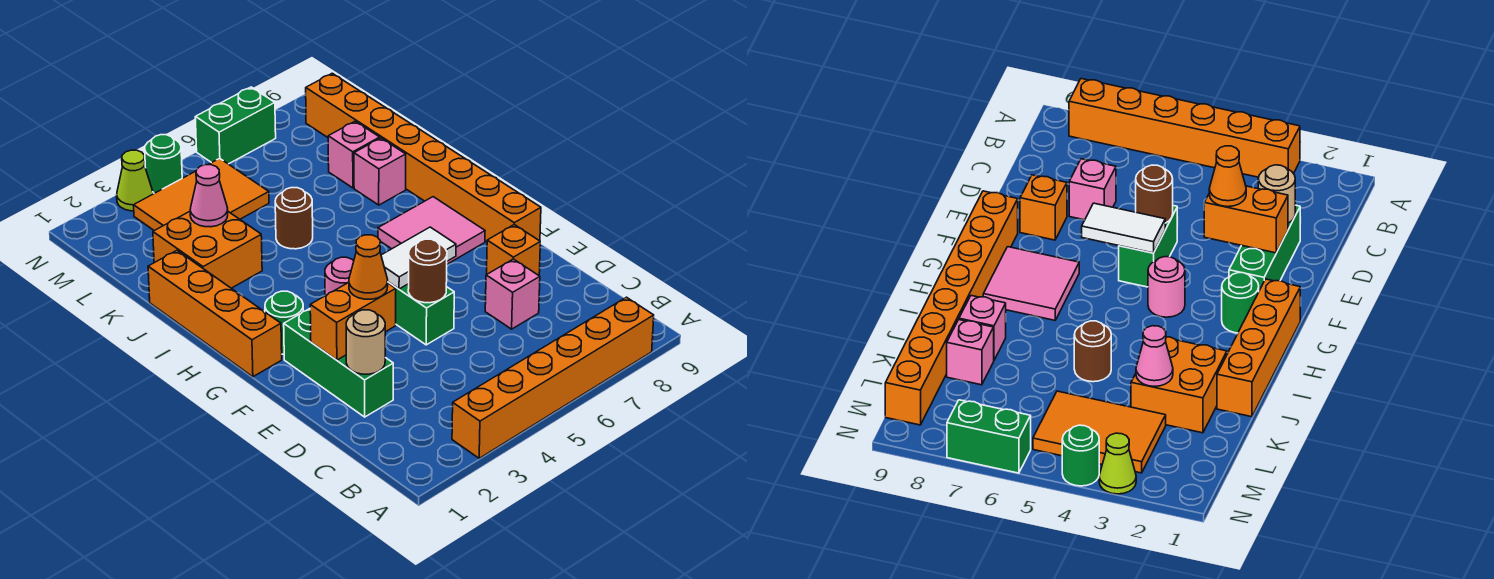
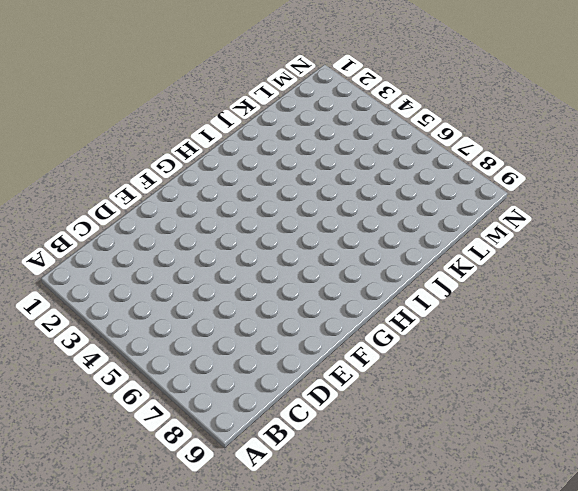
none -> orange 1x6 brick [452,297,654,458]
none -> green 1x3 brick [284,309,393,417]
none -> pink 1x1 brick [485,259,540,329]

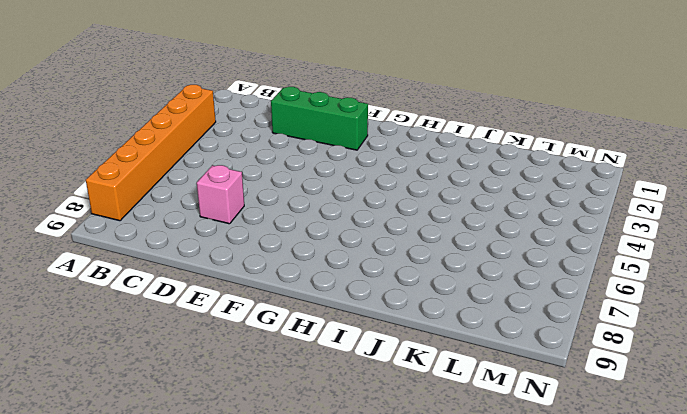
none -> green 1x2 brick [388,282,454,345]
none -> orange 1x1 brick [487,225,540,275]
none -> orange 1x8 brick [306,73,541,242]

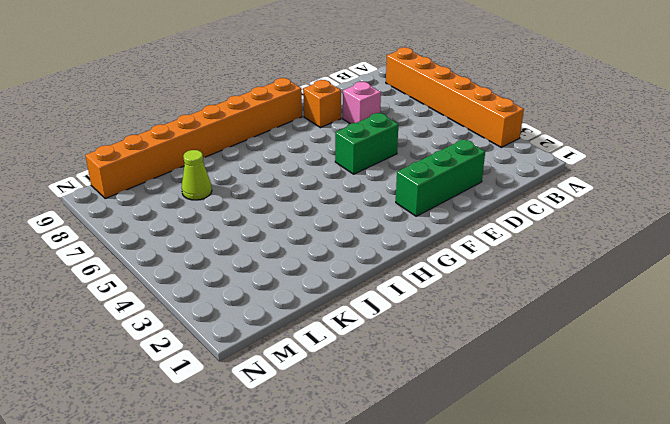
lime 1x1 cone [182,150,212,200] -> lime 1x1 cone moved to [117,150,153,211]
none -> orange 1x4 brick [148,251,282,377]
none -> green 1x1 round brick [265,291,303,354]
none -> pink 1x1 round brick [325,257,354,296]

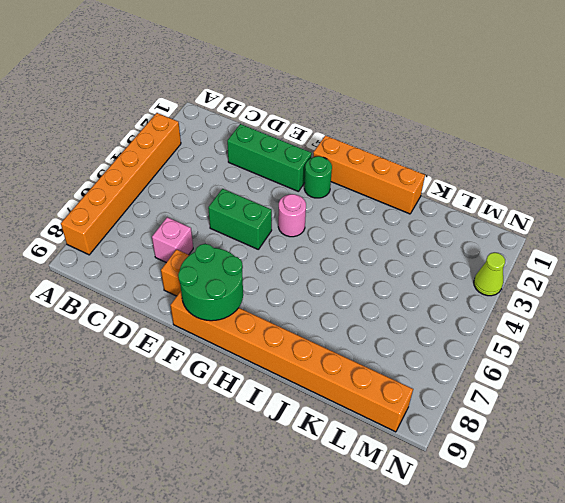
green 2x2 round brick [178,244,243,321] -> none
none -> pink 2x2 tile [378,197,485,264]
none -> orange 2x2 brick [153,211,262,288]
none -> brown 1x1 round brick [275,188,313,249]

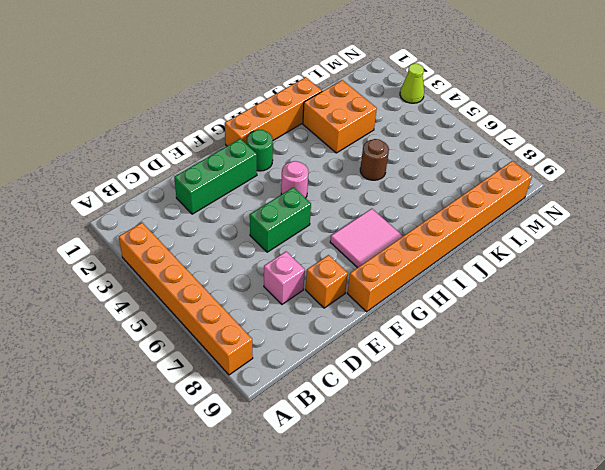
none -> pink 1x1 brick [354,138,406,205]
none -> pink 1x1 brick [328,121,380,188]
none -> orange 2x3 tile [134,158,269,231]

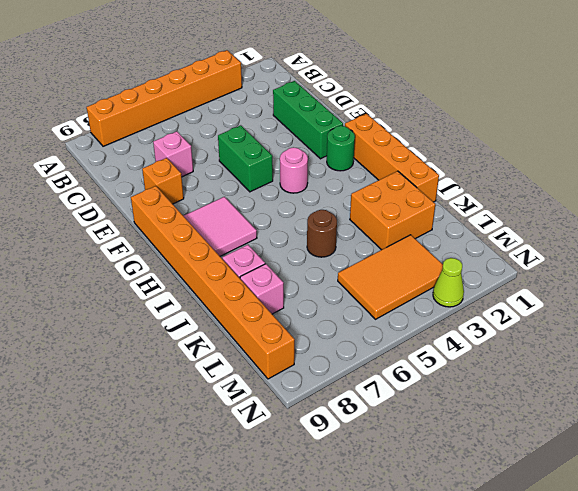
none -> green 1x1 round brick [145,135,182,193]
none -> green 1x2 brick [195,87,276,164]
none -> tan 1x1 round brick [346,310,385,374]

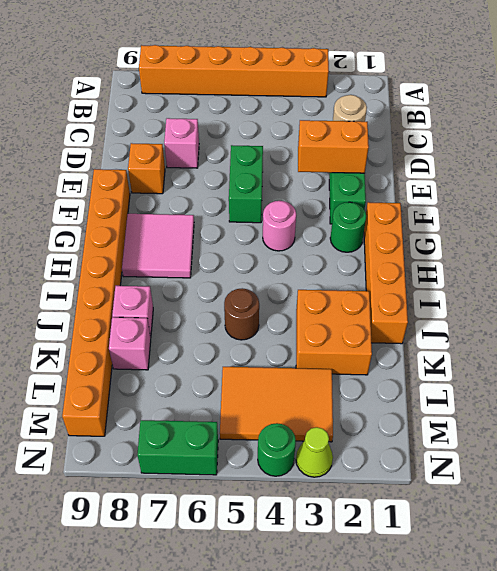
none -> brown 1x1 round brick [408,239,447,303]
none -> white 1x2 tile [381,227,456,289]
none -> pink 1x1 cone [190,165,228,227]

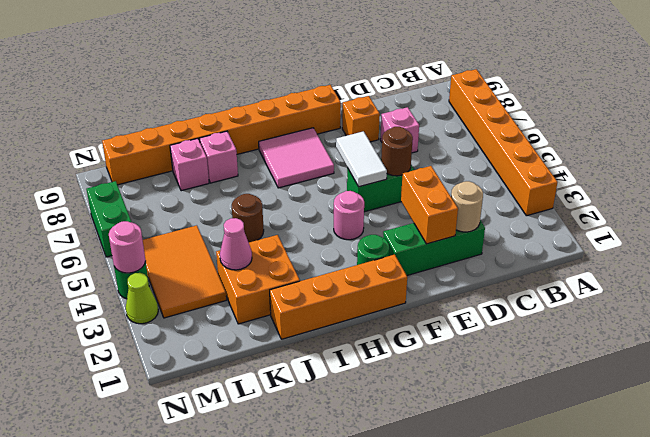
pink 1x1 round brick [109,221,146,273] -> none
none -> orange 1x1 cone [349,235,388,299]

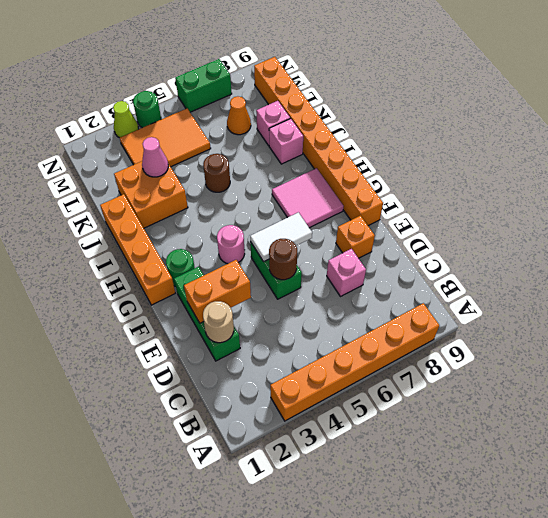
orange 1x1 cone [227,96,251,135] -> orange 1x1 cone moved to [349,235,388,299]

